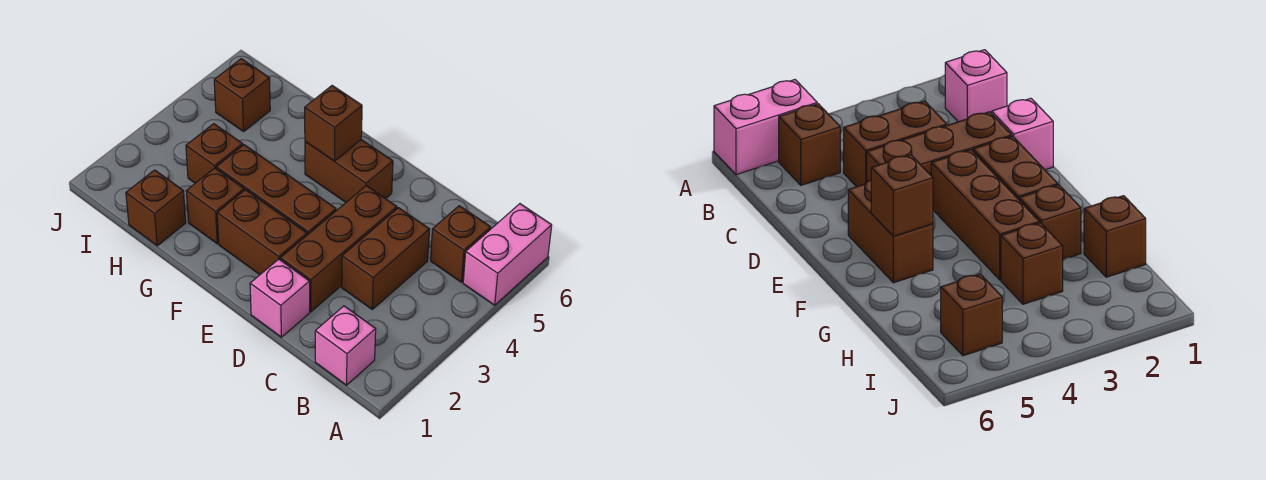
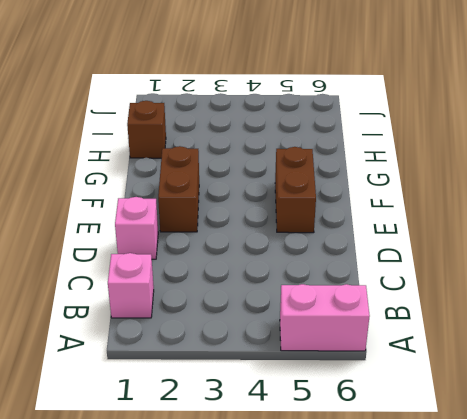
none -> brown 1x1 brick [431,206,491,282]
none -> brown 1x2 brick [342,208,430,309]
none -> brown 1x3 brick [280,186,397,312]

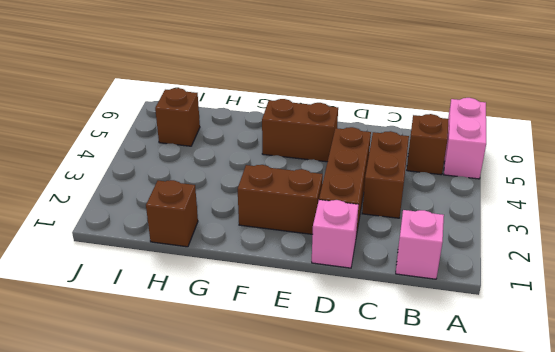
none -> brown 1x3 brick [216,145,336,235]
none -> brown 1x1 brick [186,168,244,244]
none -> brown 1x1 brick [186,124,243,183]

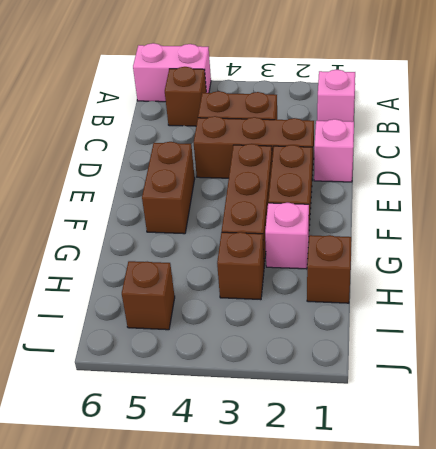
pink 1x1 brick [265,202,309,269] -> brown 1x1 brick [186,168,244,244]
none -> brown 1x1 brick [305,86,362,161]

